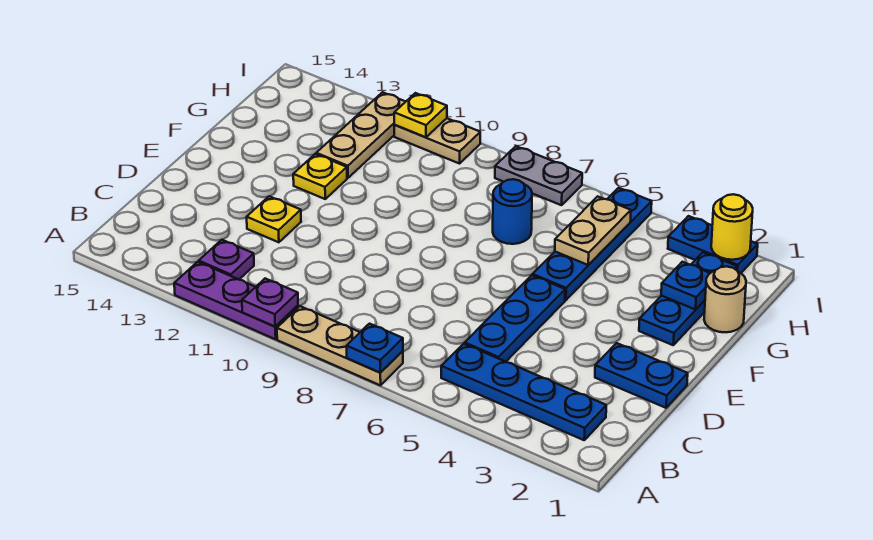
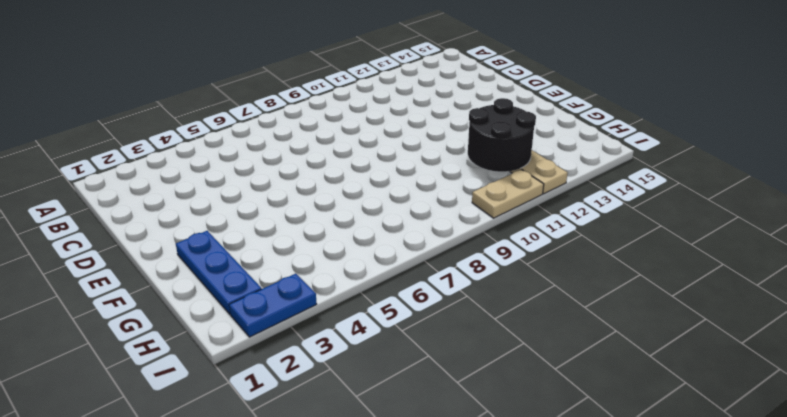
black 2x2 round brick [468,98,536,172] -> none
none -> tan 1x3 plate [277,306,403,385]
none -> purple 1x3 plate [174,262,298,339]
none -> blue 1x4 plate [441,344,606,440]

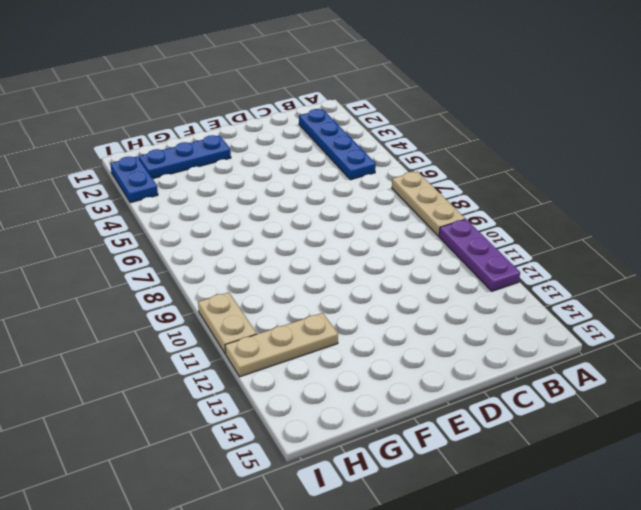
none -> purple 1x1 plate [199,240,254,280]
none -> blue 1x3 plate [465,275,565,362]
none -> blue 1x2 plate [595,343,688,408]

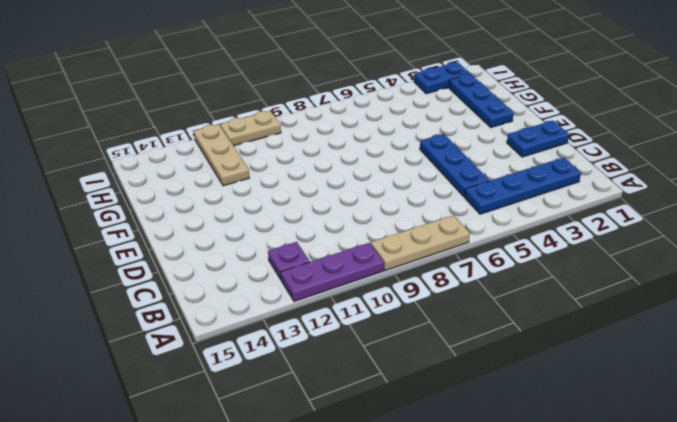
none -> yellow 1x1 plate [247,196,301,242]
none -> blue 1x4 plate [533,188,652,300]
none -> yellow 1x1 plate [293,154,347,199]

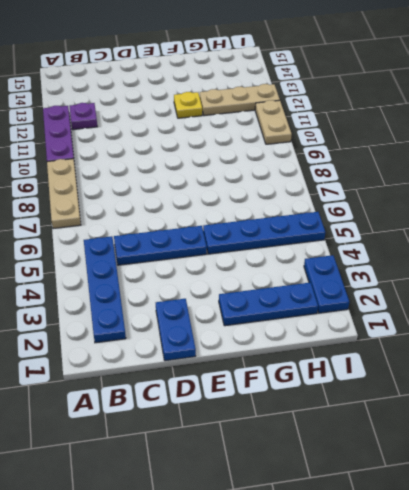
none -> yellow 1x1 plate [247,196,301,242]
none -> tan 1x1 round brick [704,266,746,332]
none -> blue 1x1 round brick [493,179,532,244]

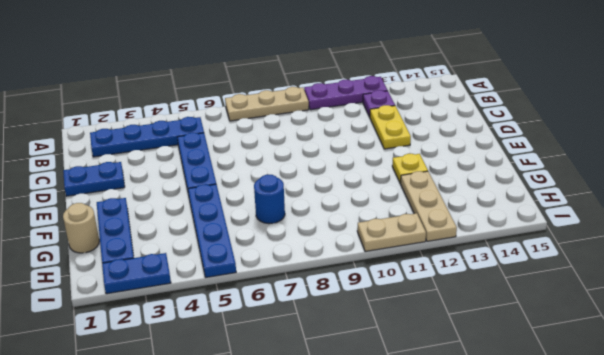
yellow 1x2 plate [370,105,411,149] -> yellow 1x1 plate [247,196,301,242]
none -> grey 1x2 plate [495,146,582,205]
none -> blue 1x1 plate [347,324,403,373]
none -> purple 1x1 plate [242,279,298,327]

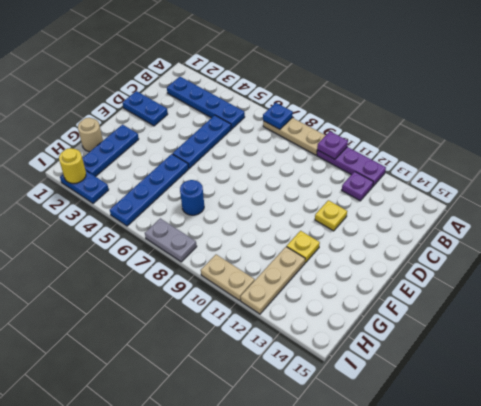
none -> blue 1x1 plate [661,262,710,310]
none -> tan 1x2 plate [555,196,631,265]
none -> yellow 1x1 plate [394,93,447,137]

